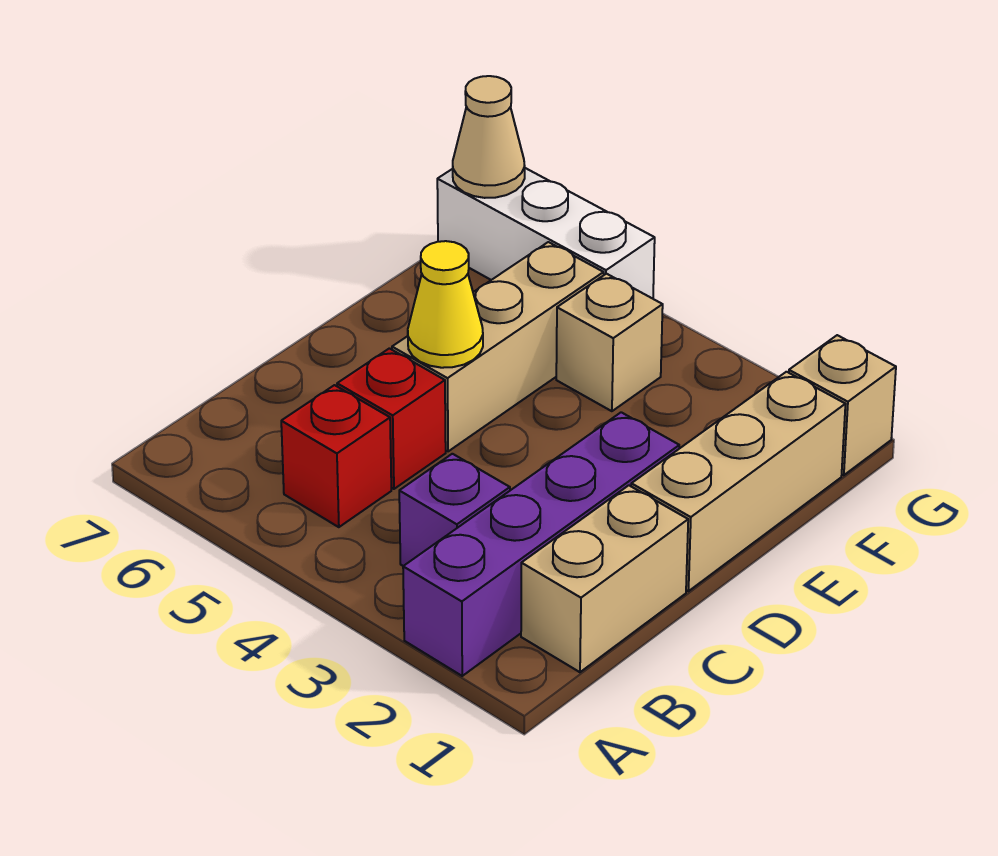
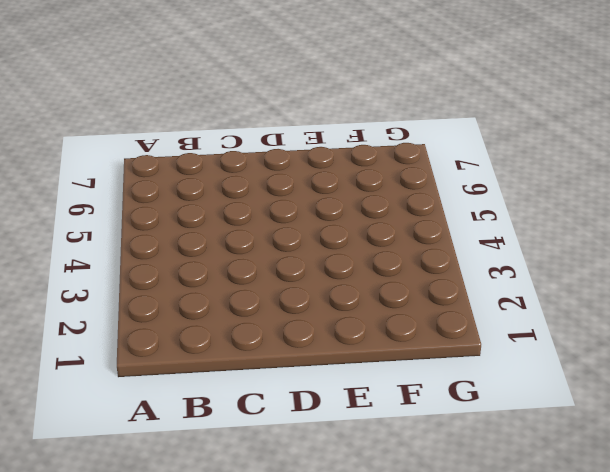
none -> purple 1x4 brick [403,412,679,676]
none -> tan 1x2 brick [521,485,688,672]
none -> purple 1x1 brick [399,454,510,566]

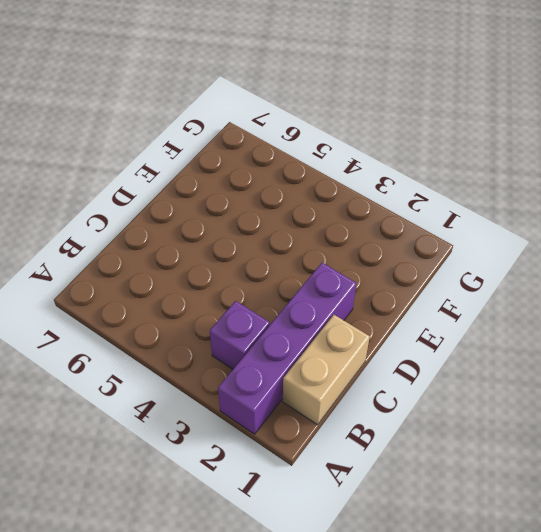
none -> red 1x1 brick [281,385,391,527]
none -> red 1x1 brick [337,348,446,489]
none -> tan 1x3 brick [631,372,845,591]

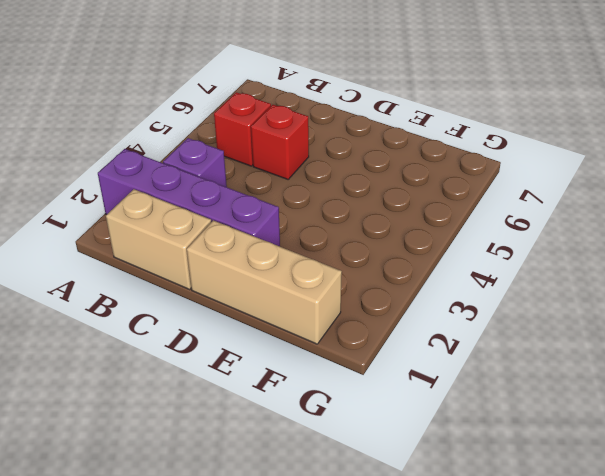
none -> tan 1x3 brick [392,242,604,451]
none -> tan 1x1 brick [556,274,663,411]
none -> tan 1x1 brick [789,335,896,475]

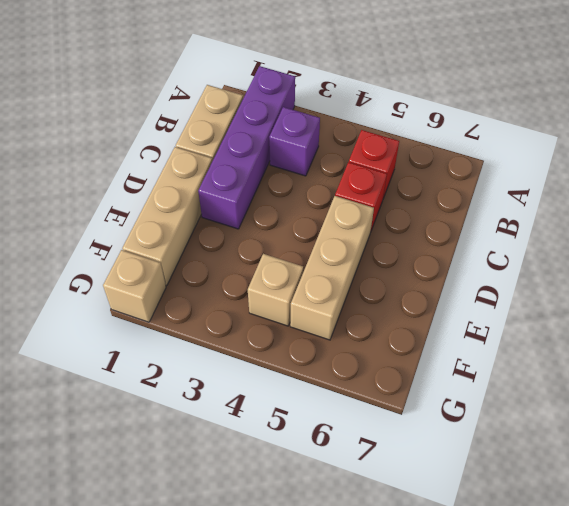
none -> white 1x3 brick [437,168,655,299]
none -> yellow 1x1 cone [408,241,483,368]
none -> tan 1x1 cone [453,76,525,198]

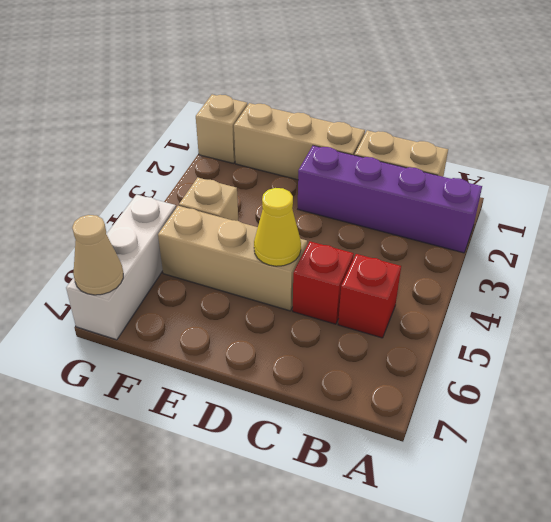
none -> purple 1x1 brick [399,454,510,566]

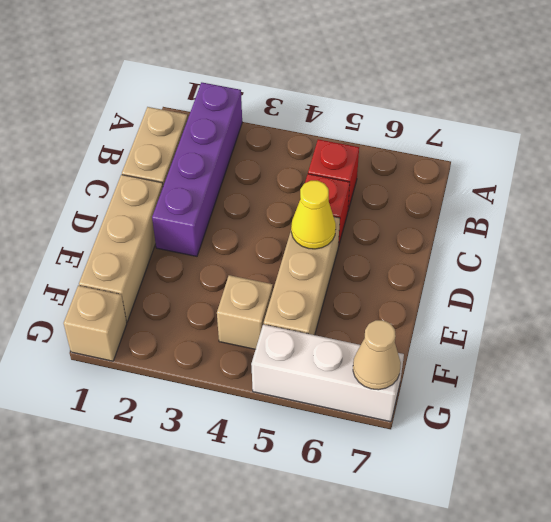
none -> purple 1x1 brick [399,454,510,566]

